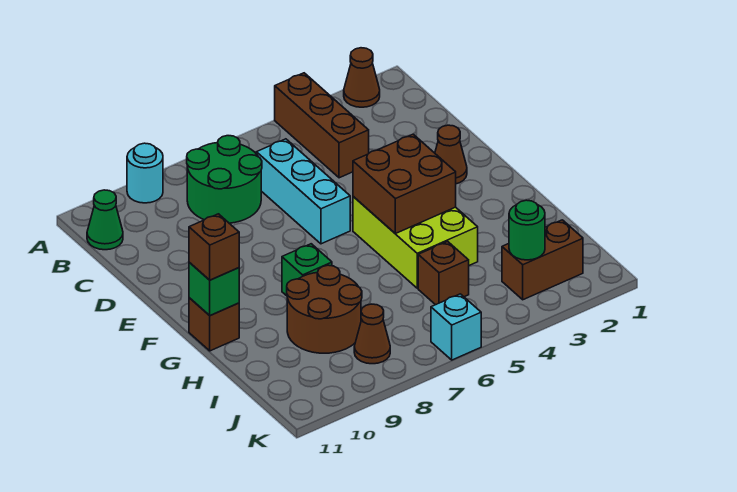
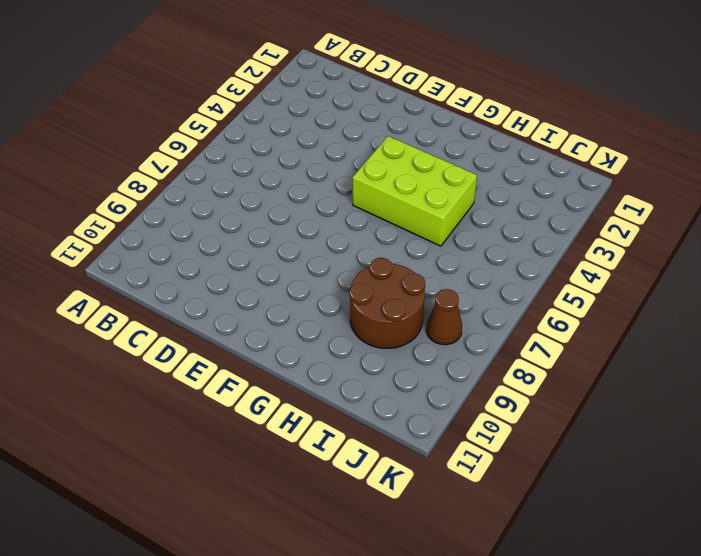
none -> brown 1x1 cone [344,48,380,107]
none -> brown 1x3 brick [275,73,369,178]
none -> cyan 1x1 round brick [127,143,163,203]

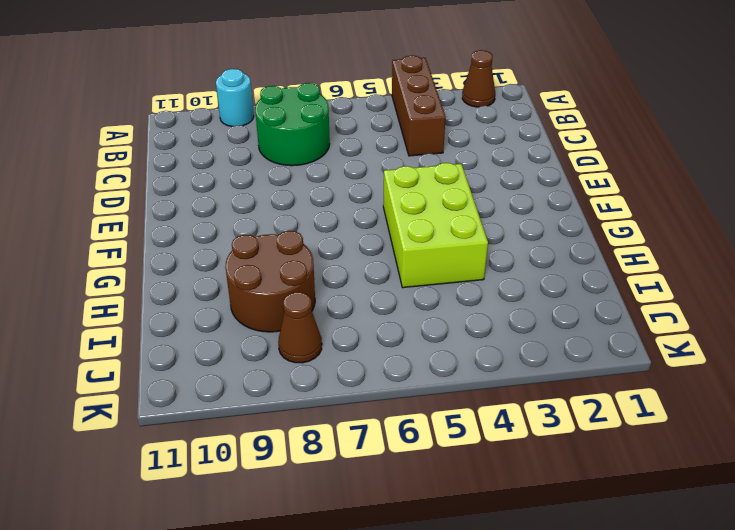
none -> green 1x1 cone [87,190,123,250]
none -> cyan 1x3 brick [256,139,350,244]
none -> brown 1x1 cone [435,125,467,184]

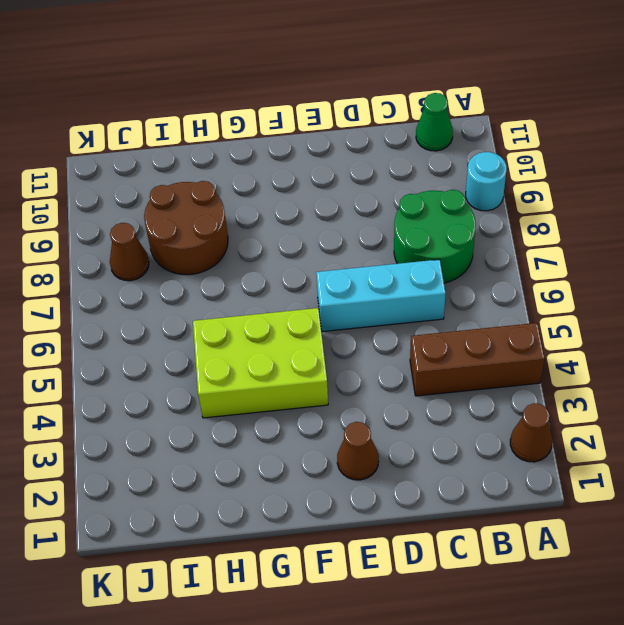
none -> green 1x1 brick [282,244,332,296]
none -> brown 1x1 brick [189,298,239,351]
none -> brown 1x1 brick [418,241,469,305]

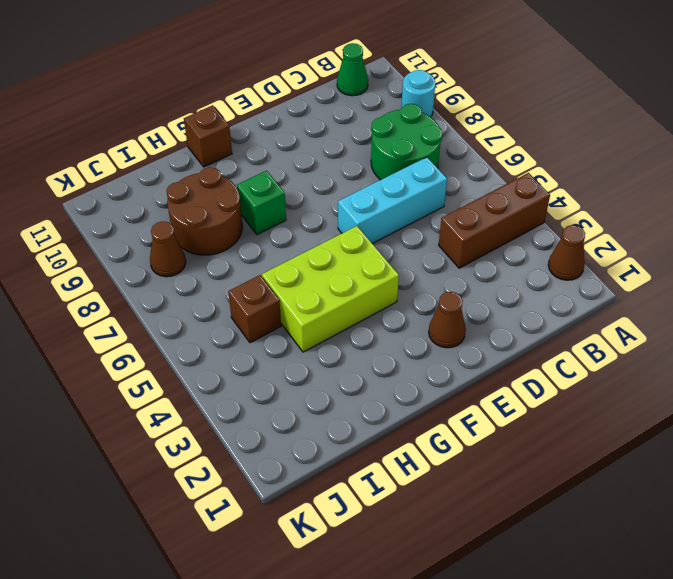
none -> brown 1x2 brick [502,220,583,300]
none -> cyan 1x1 brick [431,294,481,360]
none -> brown 2x2 brick [353,134,456,234]

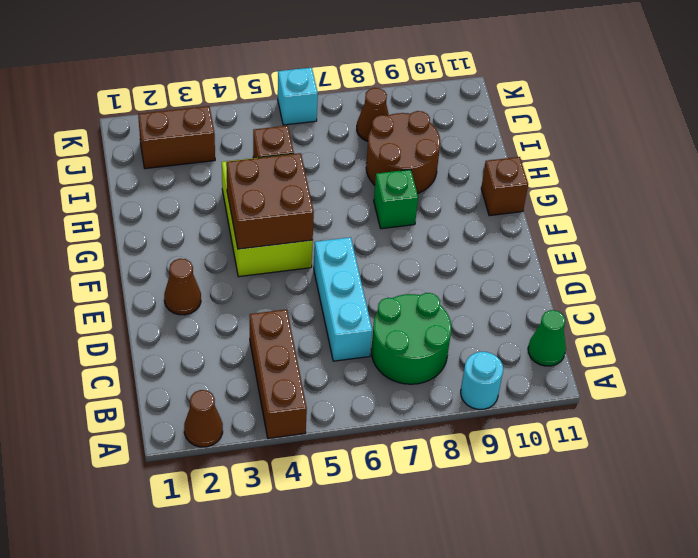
none -> green 1x1 brick [189,262,239,316]
none -> green 1x1 round brick [509,200,545,260]
none -> brown 1x1 brick [189,214,239,280]

